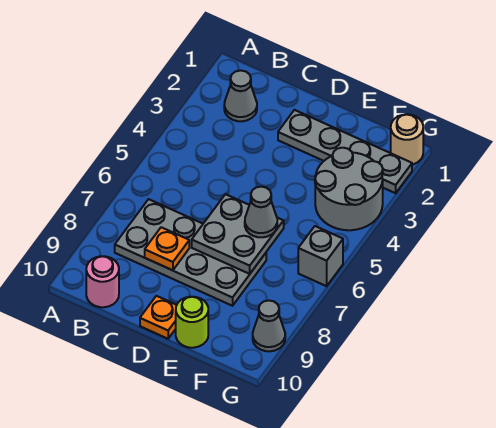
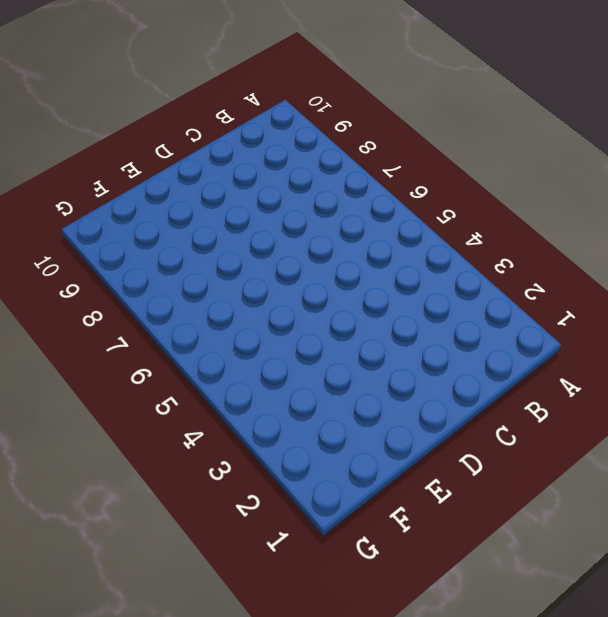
none -> grey 1x1 cone [224,70,257,121]
none -> grey 2x4 plate [115,199,266,306]
none -> pink 1x1 round brick [86,256,119,307]

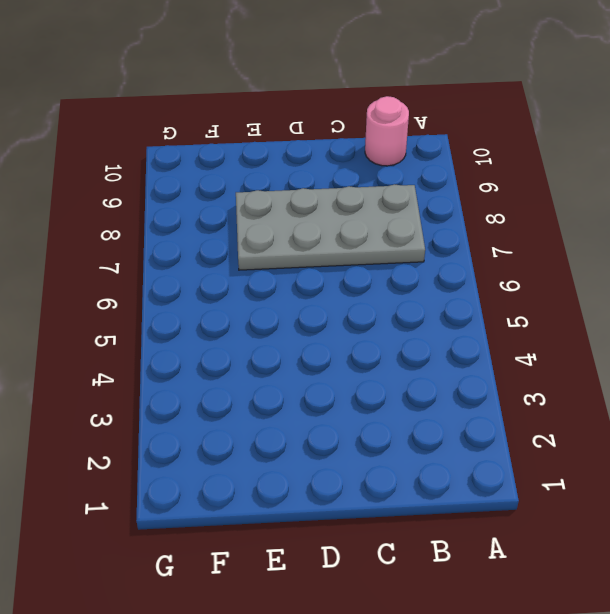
none -> grey 1x1 cone [224,70,257,121]
none -> grey 1x4 plate [278,110,412,193]
none -> orange 1x1 plate [140,296,177,339]

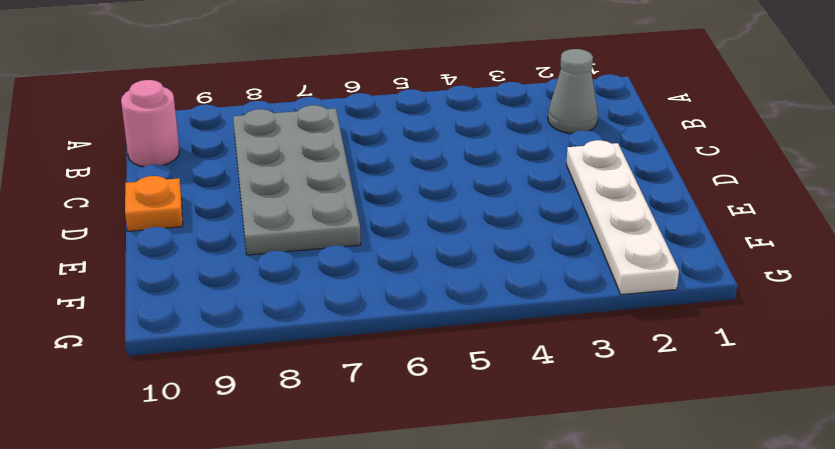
white 1x4 plate [566,140,679,295] -> grey 1x4 plate [278,110,412,193]
none -> lime 1x1 round brick [176,297,208,348]
none -> grey 2x2 round brick [315,148,383,230]
none -> tan 1x1 round brick [391,114,423,165]

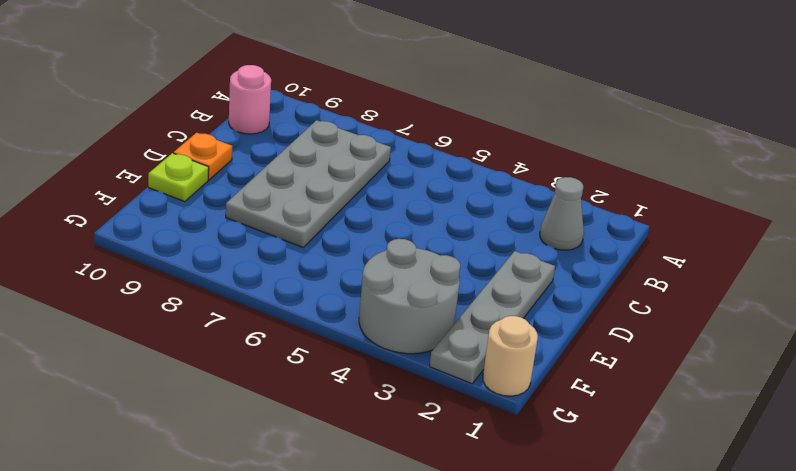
lime 1x1 plate [148,153,209,202] -> lime 1x1 round brick [176,297,208,348]
none -> grey 1x1 brick [298,226,343,286]
none -> grey 1x1 cone [253,301,285,351]
none -> orange 1x1 plate [145,227,189,270]

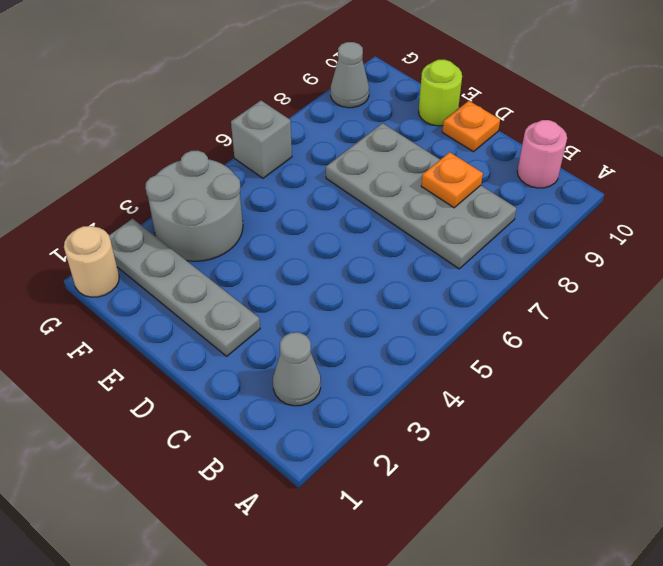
none -> grey 2x2 plate [192,194,284,274]
none -> grey 1x1 cone [245,187,277,237]

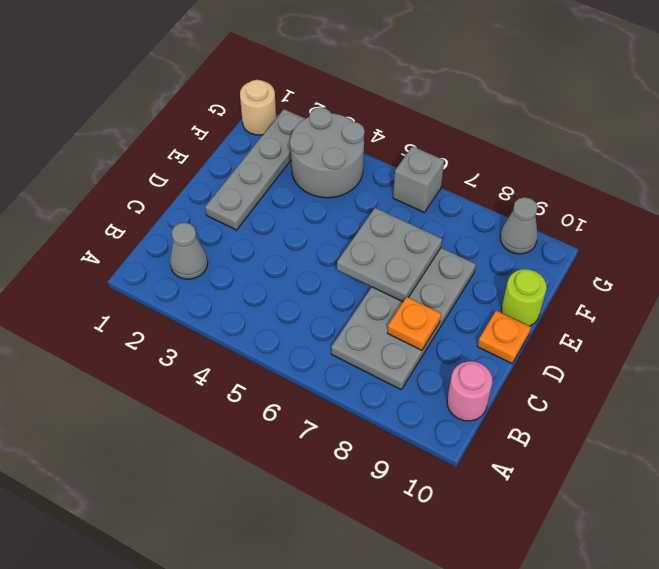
none -> grey 1x1 cone [245,187,277,237]

